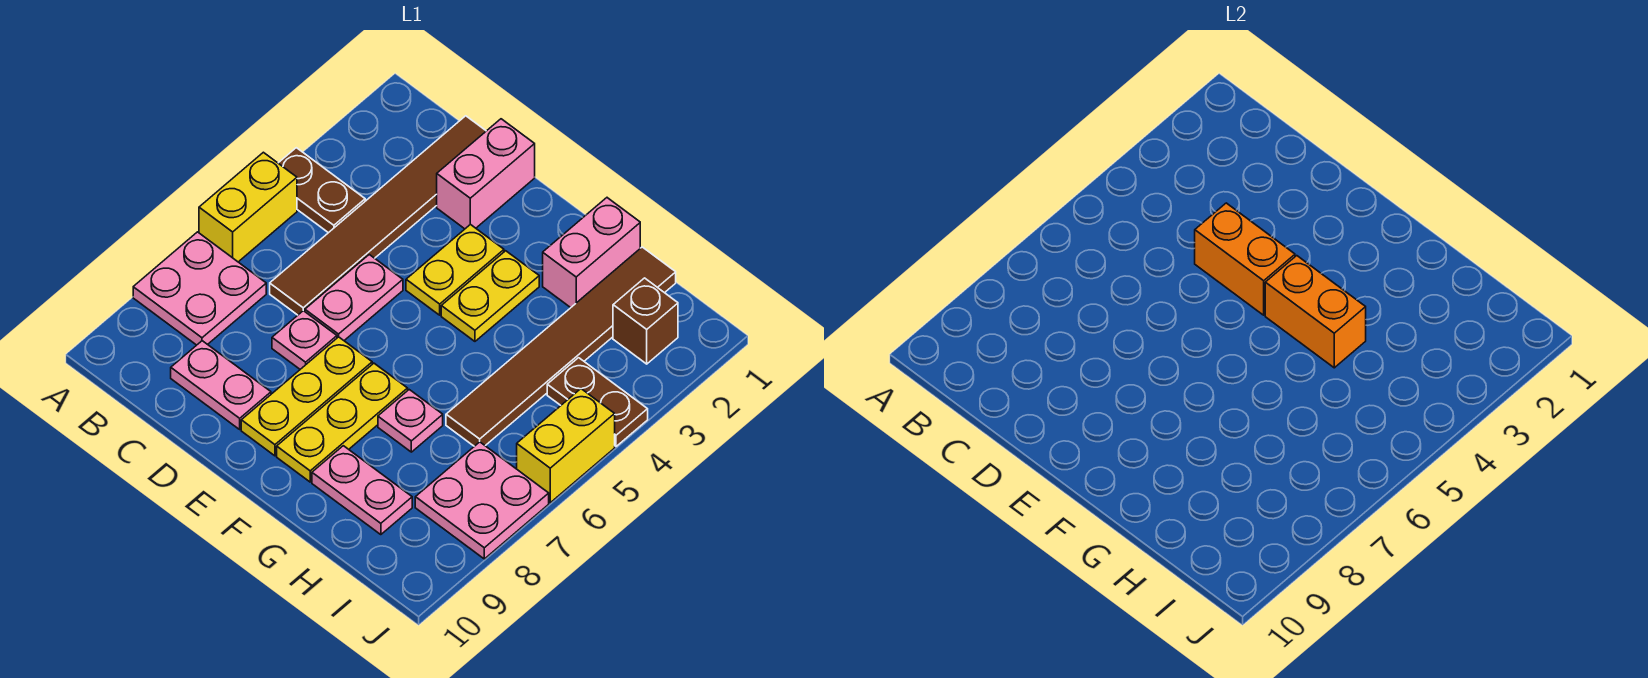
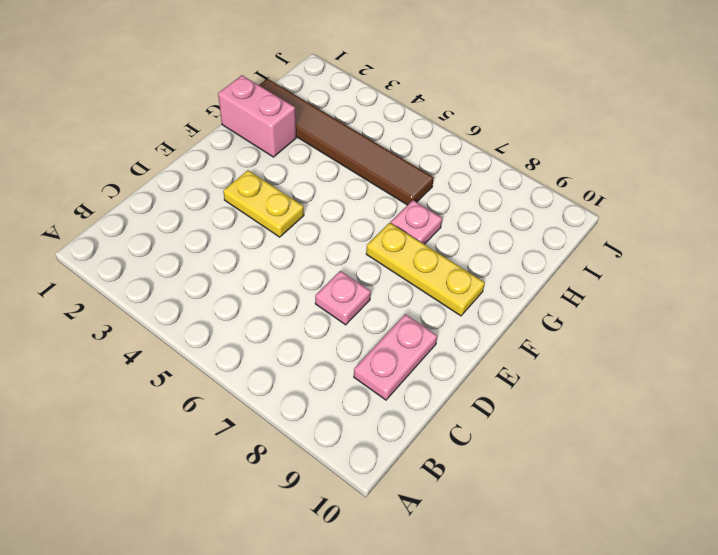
none -> brown 1x2 plate [278,148,365,233]
none -> yellow 1x2 brick [199,152,297,262]
none -> pink 2x2 plate [133,232,266,345]

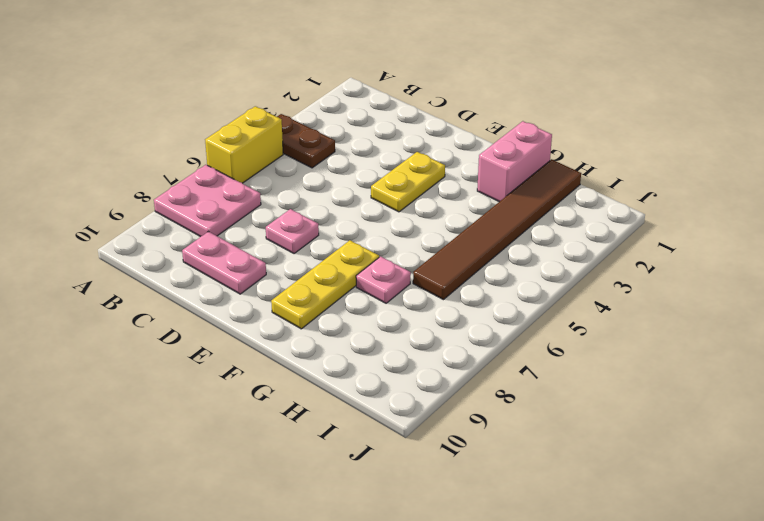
none -> brown 1x6 tile [270,116,486,315]
none -> pink 1x2 brick [437,119,535,229]
none -> pink 1x2 plate [305,255,403,340]

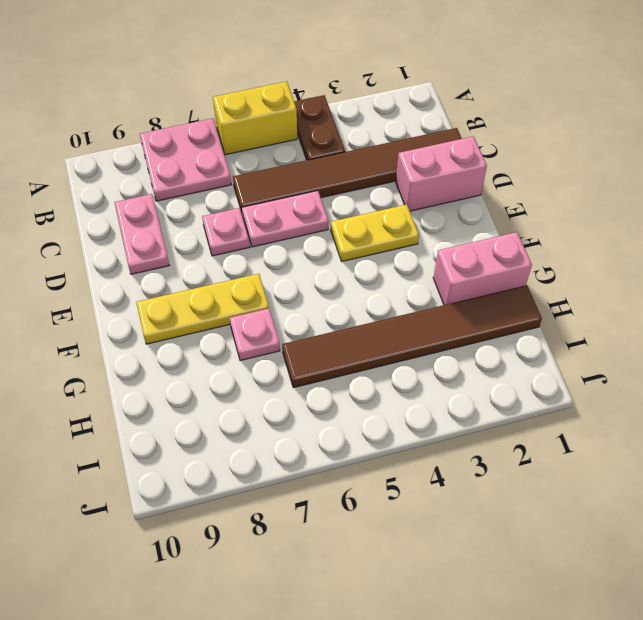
none -> yellow 1x3 plate [241,337,372,456]
none -> yellow 1x2 plate [441,251,539,341]
none -> pink 1x2 plate [312,446,412,535]

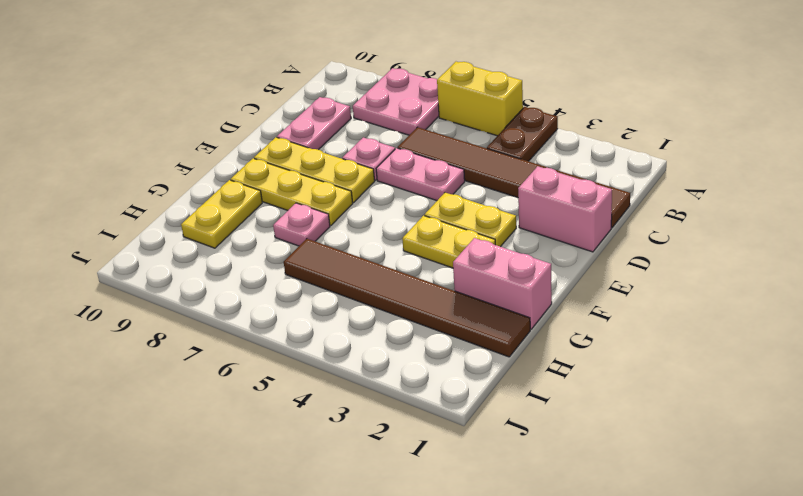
yellow 1x2 plate [181,180,262,248] -> pink 1x2 plate [312,446,412,535]
none -> brown 1x1 brick [613,278,678,364]
none -> brown 1x2 plate [547,358,648,446]
none -> pink 2x2 plate [415,442,549,559]

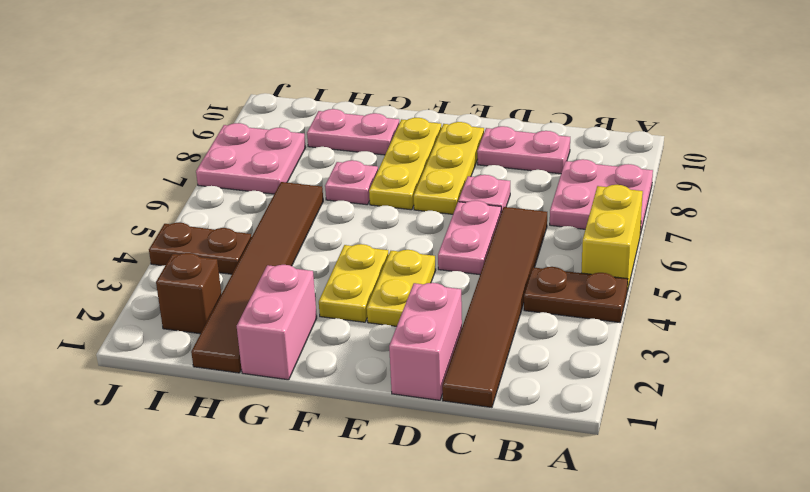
none -> yellow 1x2 brick [517,389,615,503]
none -> orange 1x2 brick [1195,203,1295,315]
none -> orange 1x2 brick [1265,256,1366,368]

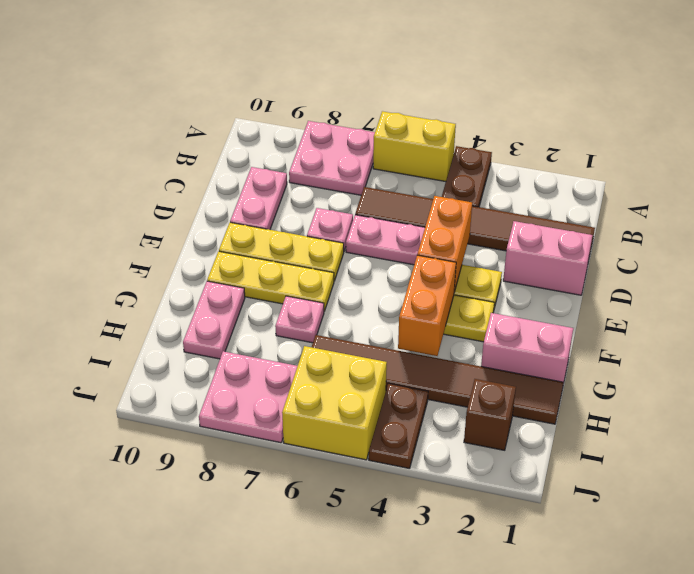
yellow 2x2 brick [282,346,387,460] -> yellow 1x2 brick [517,389,615,503]

